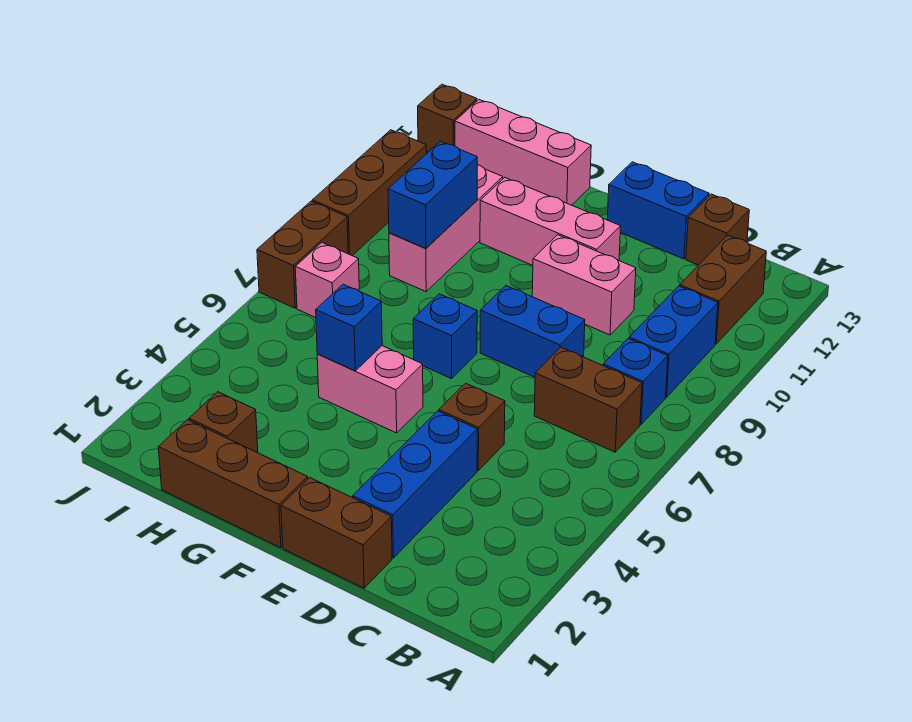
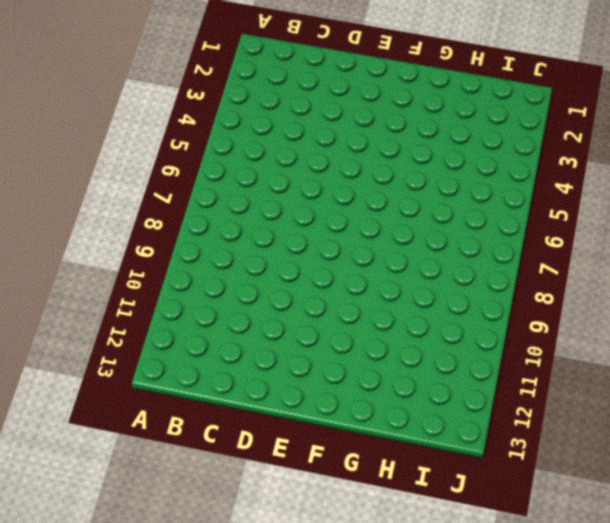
none -> brown 1x2 brick [534,347,642,452]
none -> blue 1x1 brick [603,339,668,424]
none -> blue 1x2 brick [629,286,718,397]

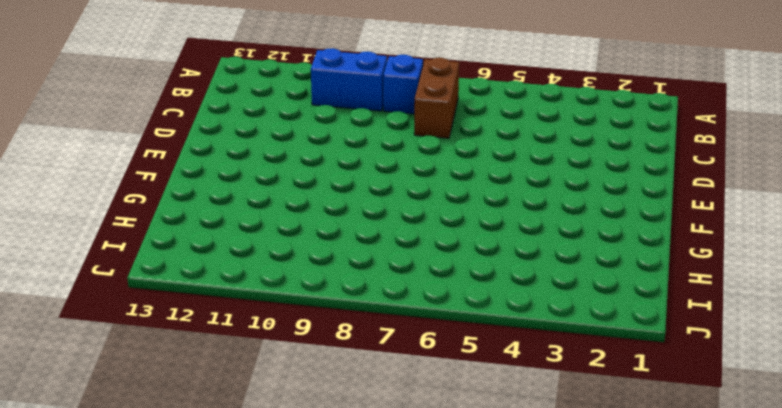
none -> brown 1x2 brick [680,235,766,344]
none -> brown 1x1 brick [686,194,749,265]
none -> brown 1x2 brick [281,478,392,588]

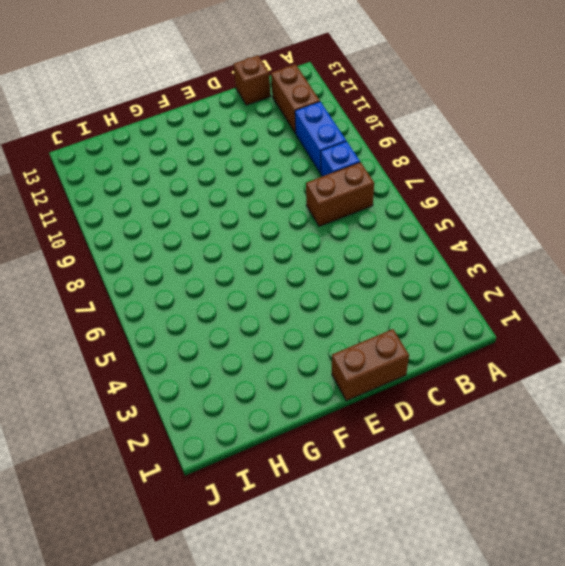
none -> blue 1x3 brick [353,411,477,558]
none -> brown 1x1 brick [439,383,505,470]
none -> blue 1x2 brick [480,286,585,377]

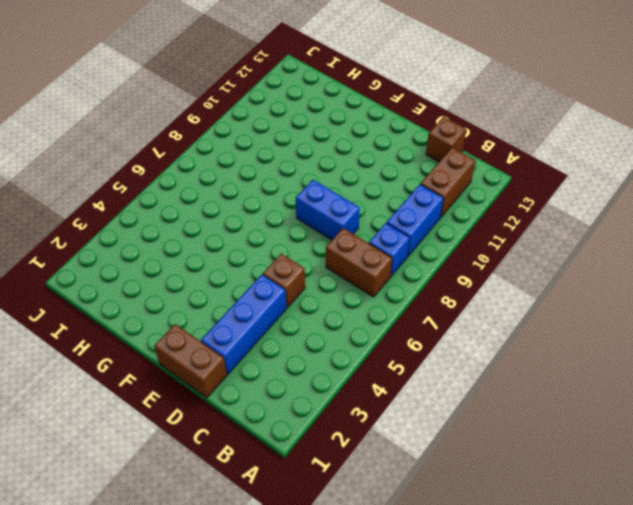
none -> pink 1x2 brick [532,235,636,335]
none -> blue 1x2 brick [607,162,709,259]
none -> pink 1x3 brick [480,178,621,265]

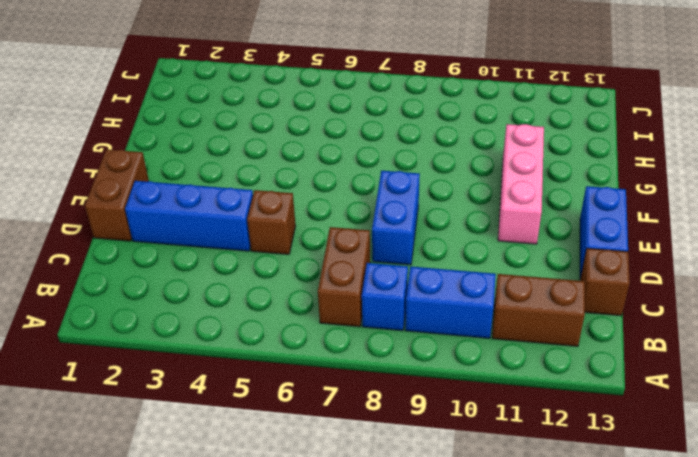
none -> pink 1x2 brick [532,235,636,335]
none -> brown 1x3 brick [158,420,308,548]
none -> pink 1x2 brick [317,346,423,433]

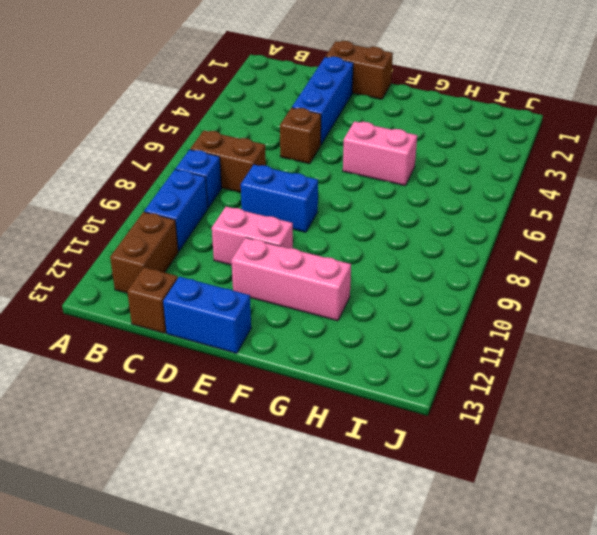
none -> brown 1x3 brick [158,420,308,548]
none -> blue 1x1 brick [413,294,477,379]
none -> pink 1x3 brick [455,100,591,205]

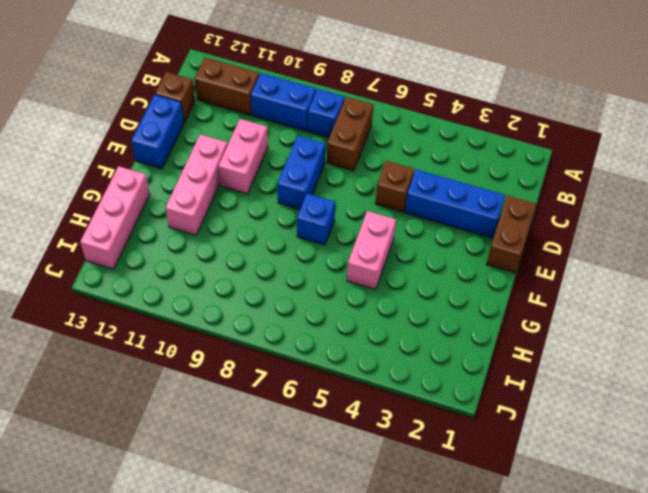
none -> brown 1x3 brick [158,420,308,548]
none -> brown 1x1 brick [189,392,258,453]
none -> pink 1x3 brick [389,165,503,292]

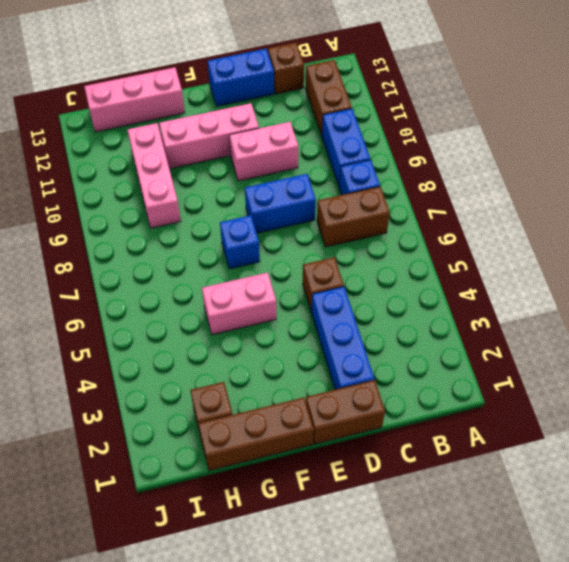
none -> pink 1x1 brick [295,243,359,318]
none -> brown 1x2 brick [257,201,348,308]
none -> brown 1x3 brick [312,130,427,256]

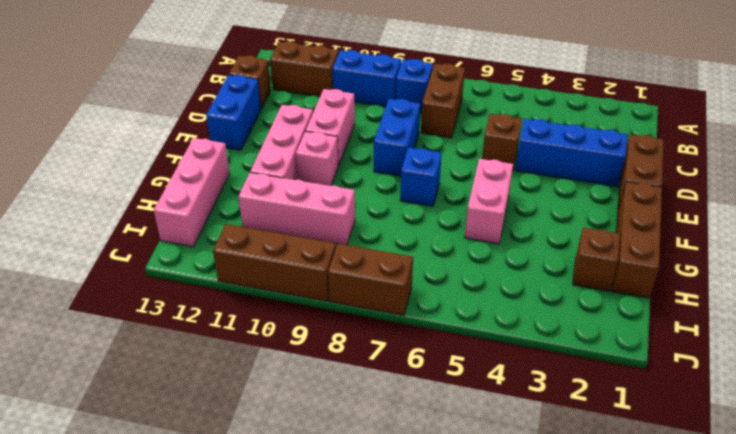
pink 1x1 brick [296,131,338,186] -> pink 1x1 brick moved to [295,243,359,318]
none -> brown 1x1 brick [418,84,477,152]
none -> blue 1x1 brick [316,284,382,371]
none -> blue 1x2 brick [388,141,477,248]

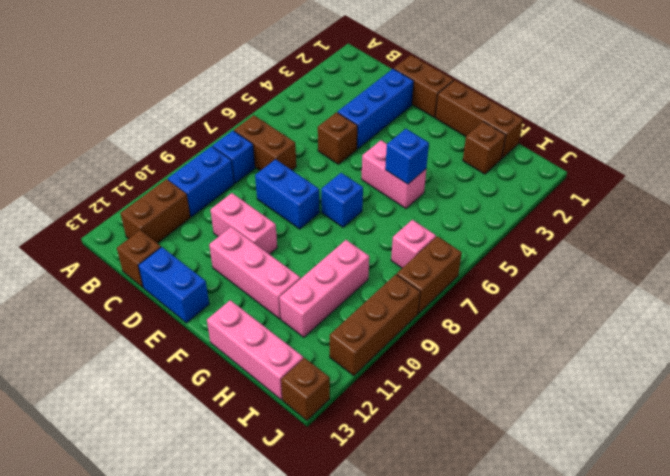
none -> blue 1x2 brick [388,141,477,248]

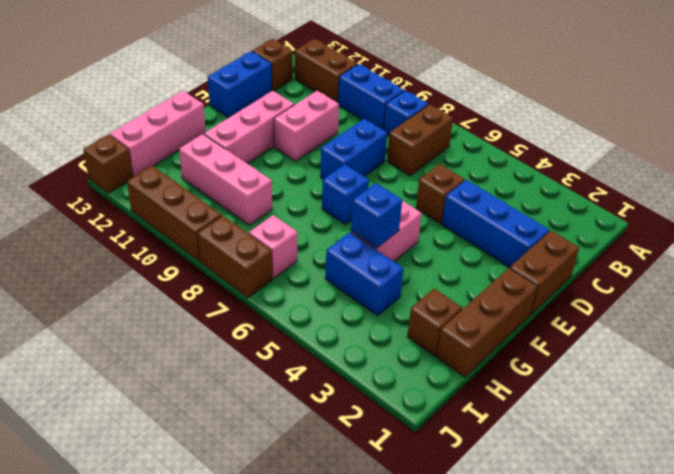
blue 1x2 brick [325,232,404,316] -> blue 1x2 brick moved to [388,141,477,248]

